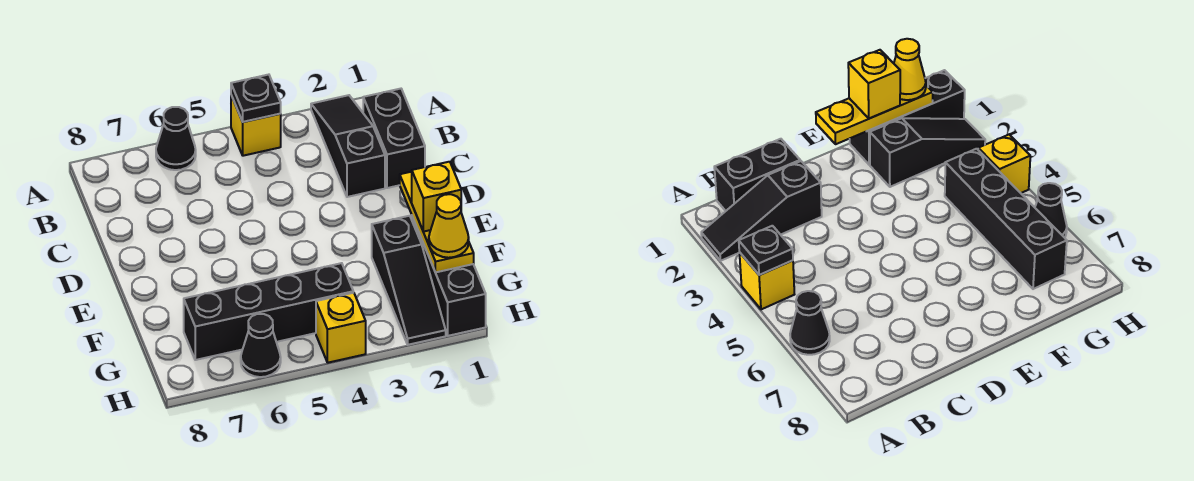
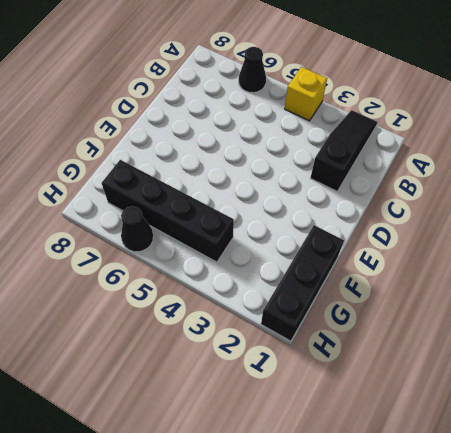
none -> black 1x2 brick [363,89,425,188]
none -> black 1x3 slope [372,216,446,345]
none -> yellow 1x1 brick [316,293,366,363]

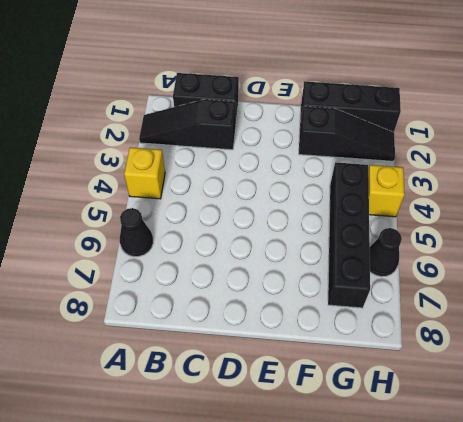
none -> black 1x1 plate [231,75,281,122]
none -> yellow 1x3 plate [400,172,474,272]
none -> yellow 1x1 brick [412,162,461,232]

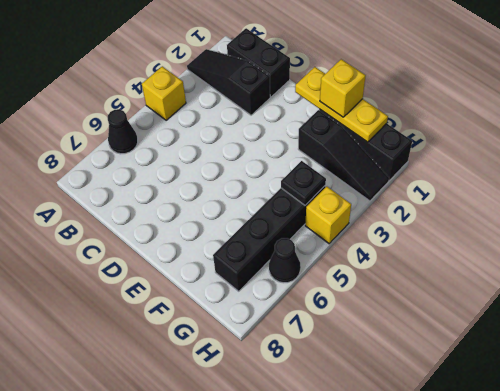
black 1x1 plate [281,161,326,205] -> black 1x1 plate moved to [231,75,281,122]
none -> yellow 1x1 cone [429,194,469,258]

